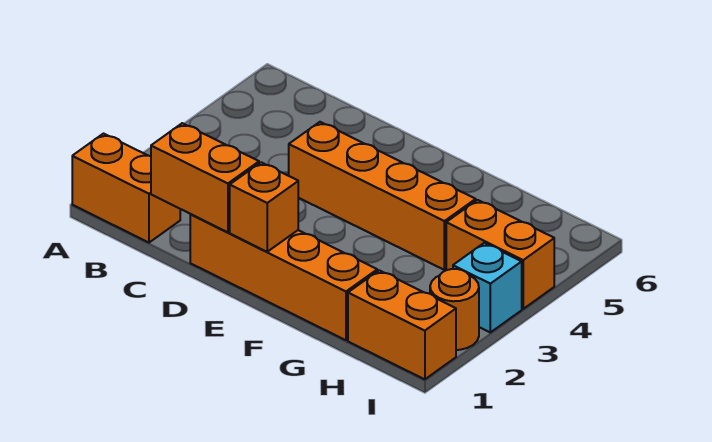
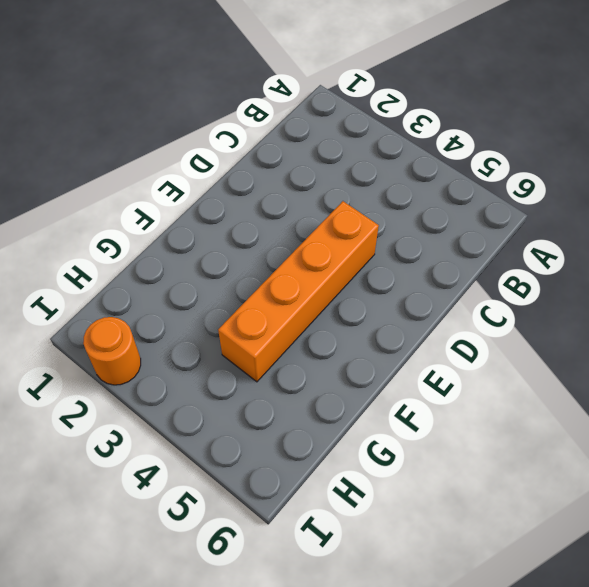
none -> orange 1x2 brick [72,134,180,243]
none -> orange 1x4 brick [190,214,377,340]

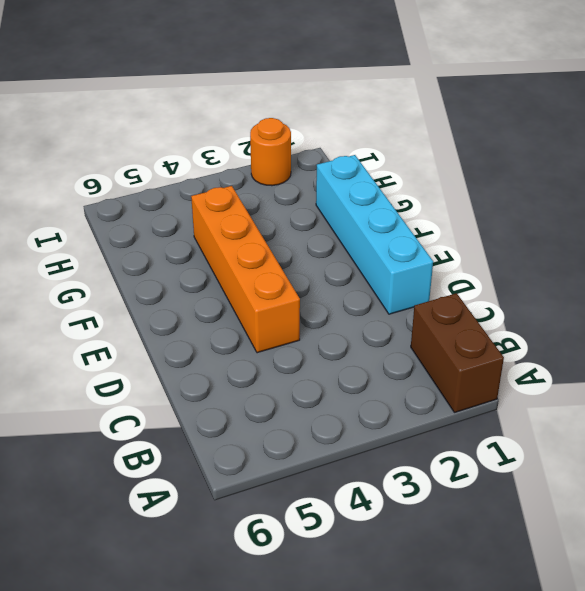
brown 1x2 brick [411,293,504,412] -> orange 1x2 brick [72,134,180,243]
cyan 1x4 brick [316,155,433,314] -> orange 1x4 brick [190,214,377,340]
none -> orange 1x2 brick [348,270,456,379]
none -> orange 1x2 brick [446,200,554,309]

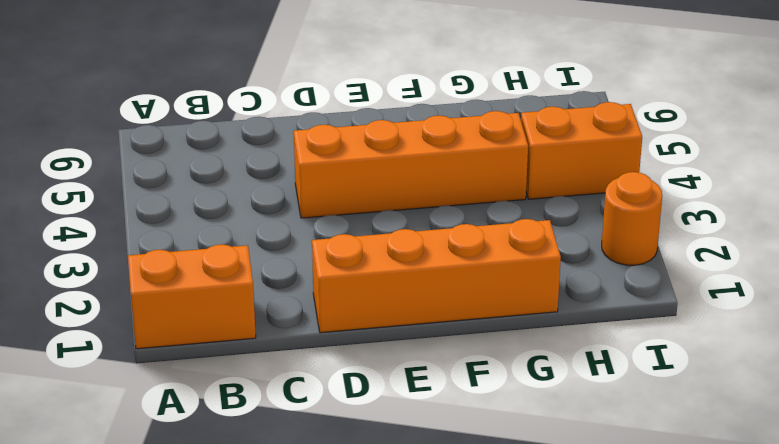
none -> orange 1x2 brick [348,270,456,379]
none -> cyan 1x1 brick [453,243,522,332]

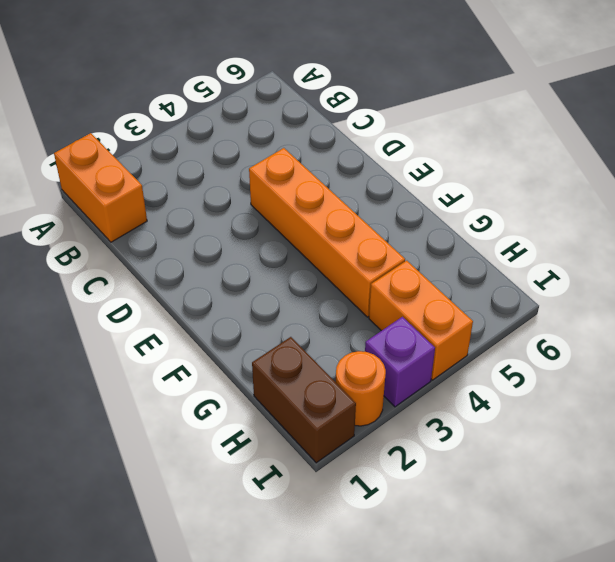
brown 1x2 brick [252,337,356,463] -> orange 1x2 brick [348,270,456,379]
purple 1x1 brick [365,317,435,407] -> cyan 1x1 brick [453,243,522,332]
none -> orange 1x4 brick [190,214,377,340]
none -> orange 1x2 brick [151,123,259,232]

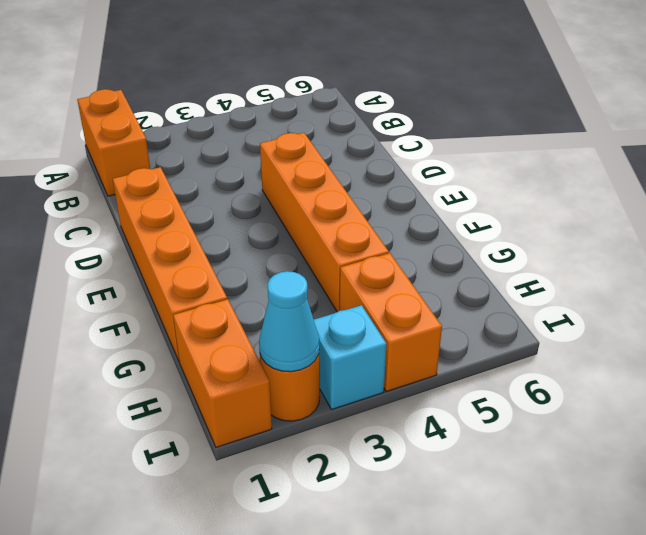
cyan 1x1 cone [259,271,319,372] -> none
none -> orange 1x2 brick [151,123,259,232]
none -> orange 1x1 brick [230,162,298,252]

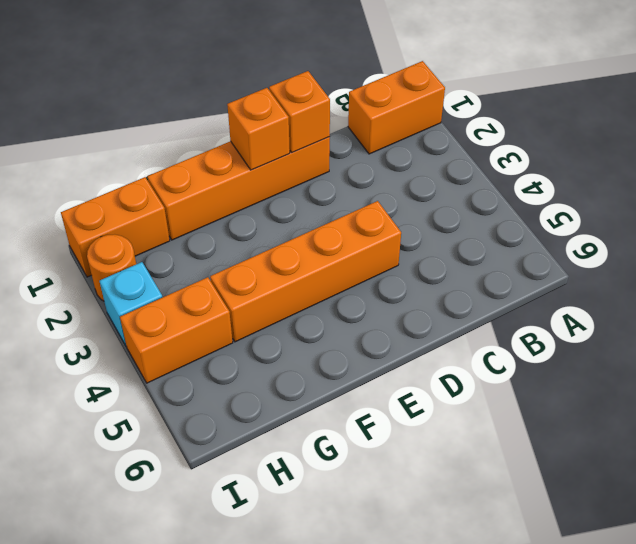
orange 1x1 brick [269,71,330,153] -> orange 1x2 brick [151,123,259,232]

